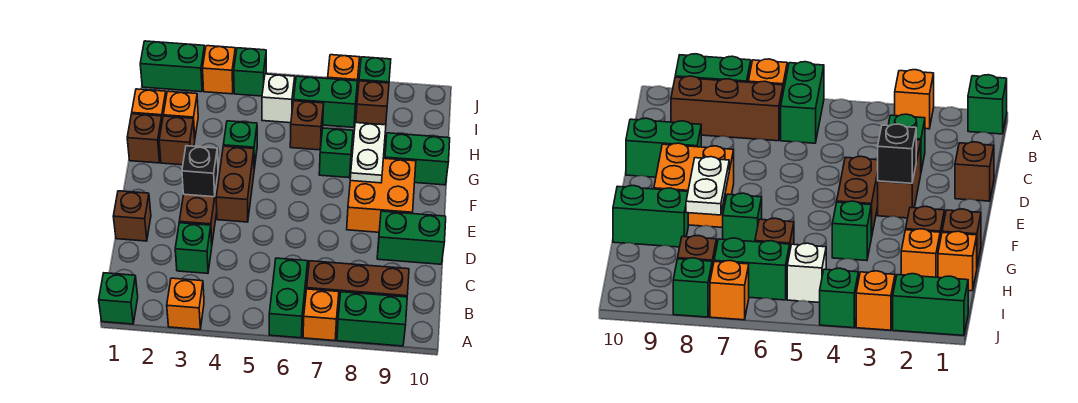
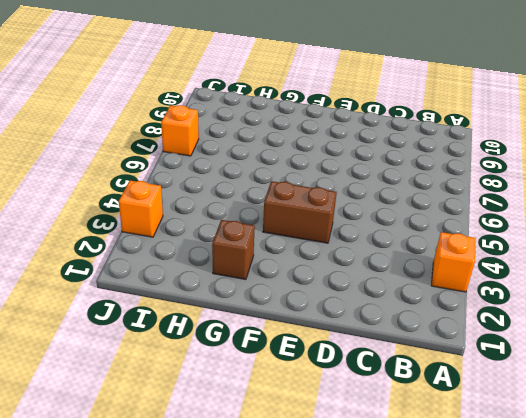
none -> green 1x1 brick [99,273,138,324]
none -> green 1x2 brick [269,258,308,338]
none -> orange 1x1 brick [303,289,339,341]
none -> green 1x2 brick [337,292,407,346]

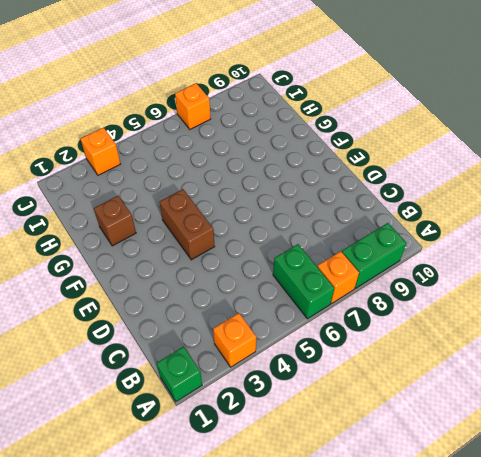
none -> brown 1x3 brick [307,261,409,312]
none -> green 1x1 brick [175,223,212,273]
none -> brown 1x1 brick [113,191,151,241]
none -> brown 1x2 brick [179,176,218,242]

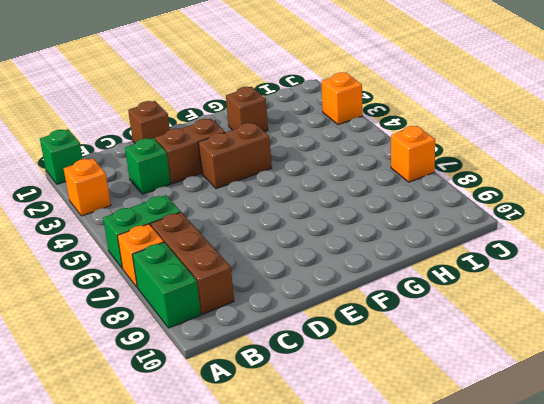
none -> green 1x2 brick [377,211,446,264]
none -> orange 2x2 brick [347,158,416,232]
none -> brown 1x1 brick [127,114,162,163]
none -> green 1x1 brick [223,121,257,169]

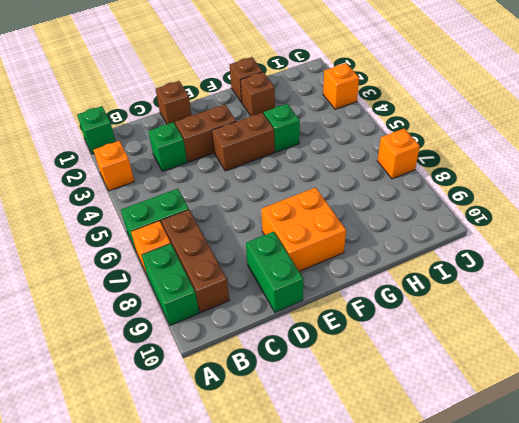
none -> green 1x1 brick [319,128,353,178]
none -> green 1x2 brick [385,133,450,185]
none -> orange 1x1 brick [132,89,166,120]
none -> orange 1x1 brick [163,91,198,138]

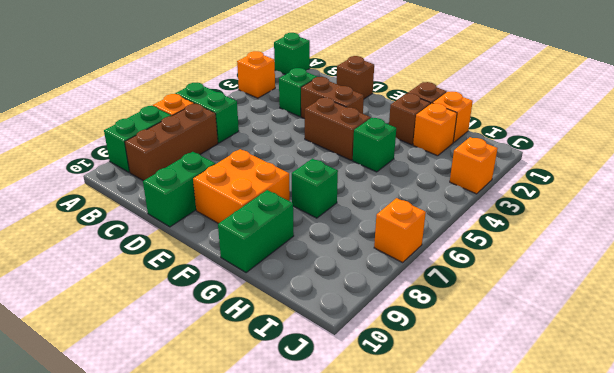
none -> brown 1x1 brick [290,101,324,150]
none -> white 1x1 brick [262,74,295,123]
none -> green 1x2 brick [294,76,358,127]
none -> brown 1x1 brick [356,81,389,125]

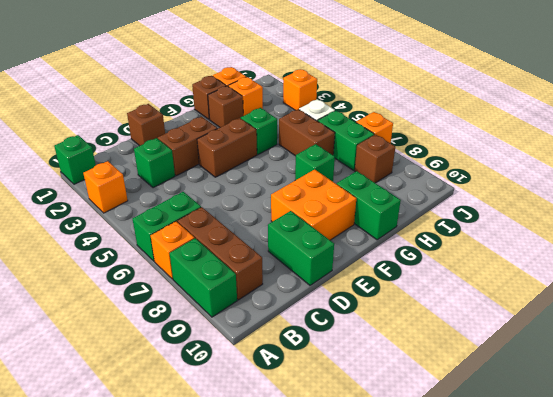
brown 1x2 brick [279,109,335,156] -> brown 1x1 brick [290,101,324,150]
none -> green 1x2 brick [140,41,205,92]
none -> green 1x1 brick [234,48,266,96]
none -> green 1x1 brick [359,57,391,83]
none -> black 1x1 brick [182,146,218,197]

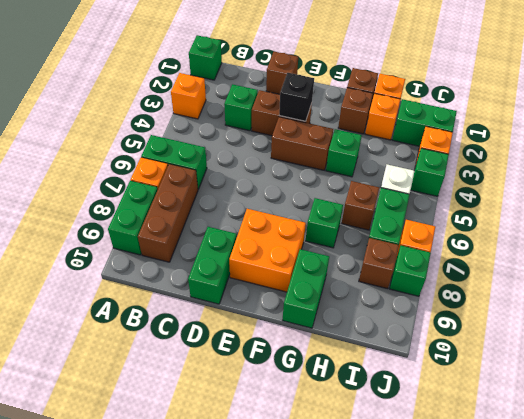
green 1x2 brick [392,99,457,146] -> green 1x2 brick turned to [140,41,205,92]
none -> white 1x2 plate [350,123,386,183]

